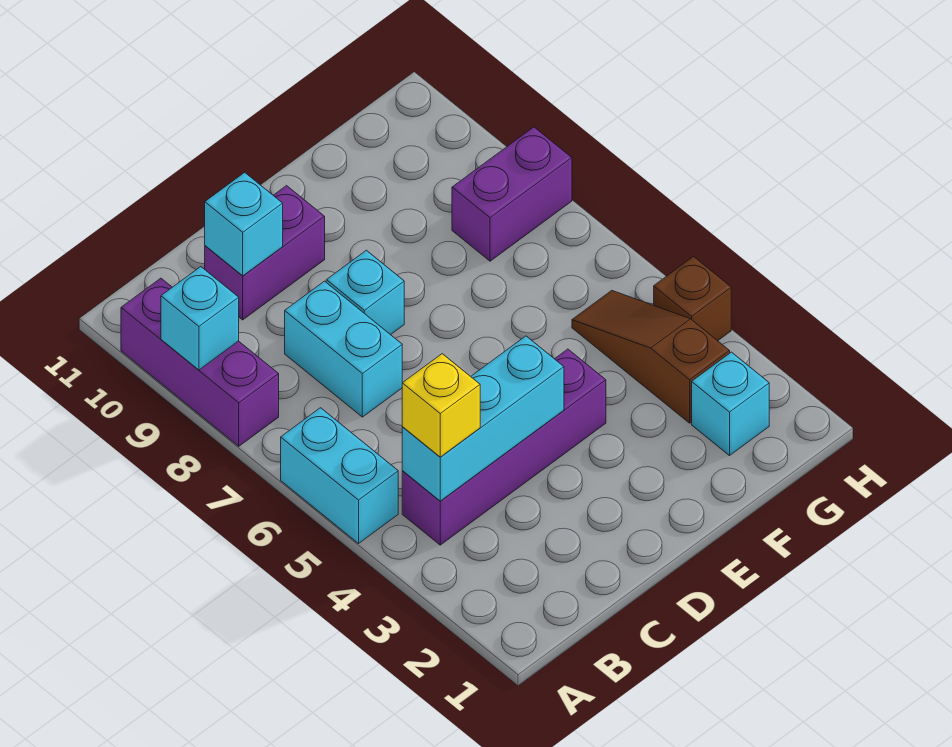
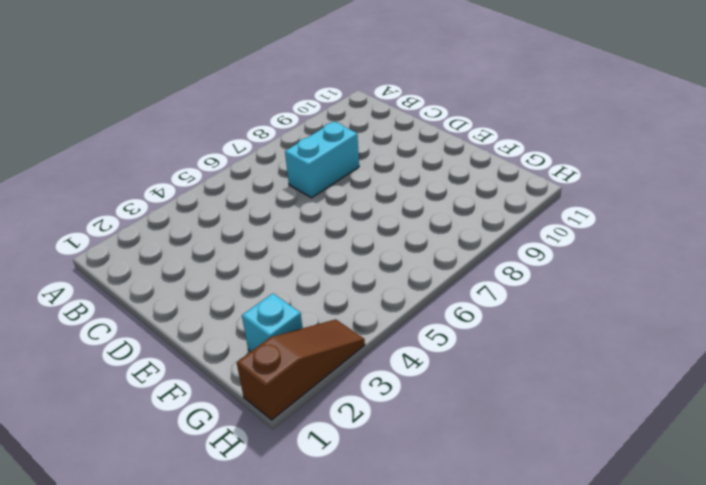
brown 1x3 slope [237,319,365,420] -> brown 1x3 slope moved to [572,290,730,423]
none -> cyan 1x2 brick [281,408,398,543]
none -> purple 1x3 brick [121,278,279,446]
none -> purple 1x4 brick [402,349,606,545]

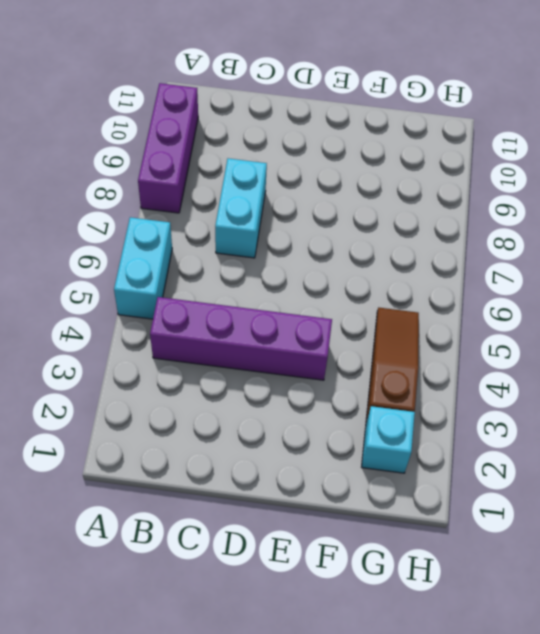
none -> purple 1x2 brick [205,186,325,320]
none -> cyan 1x1 brick [326,250,404,335]
none -> purple 1x2 brick [452,127,572,261]

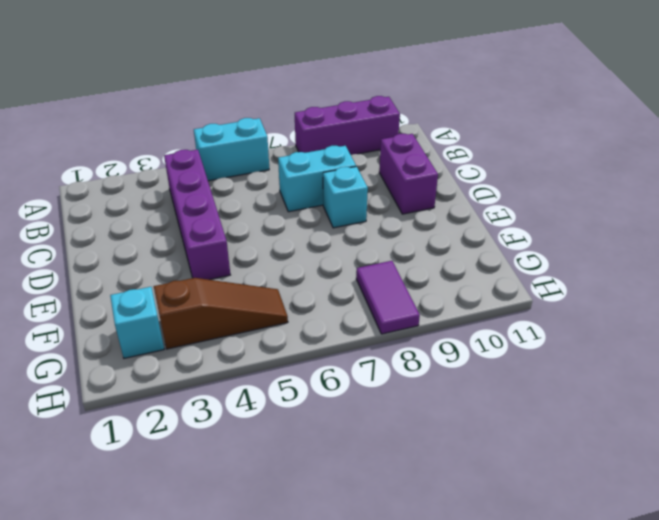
purple 1x2 tile [356,261,420,334] -> purple 1x2 brick [452,127,572,261]
none -> brown 1x1 brick [654,257,731,341]
none -> cyan 1x1 brick [161,267,239,370]
none -> cyan 1x3 brick [402,336,564,501]

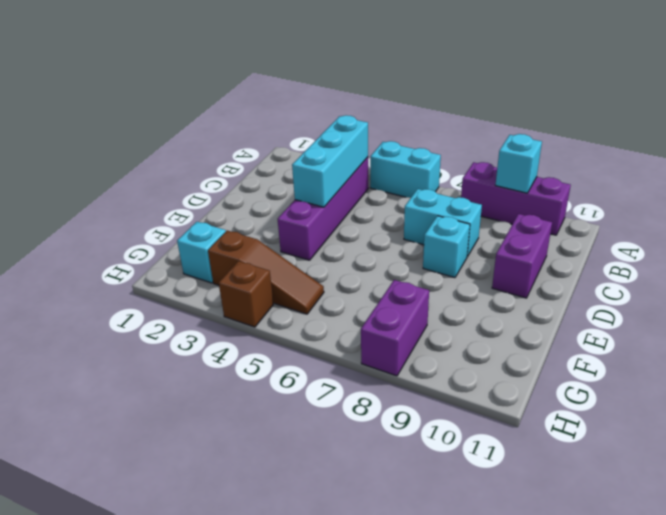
none -> cyan 1x1 brick [205,172,283,276]
none -> yellow 1x1 brick [402,354,480,457]

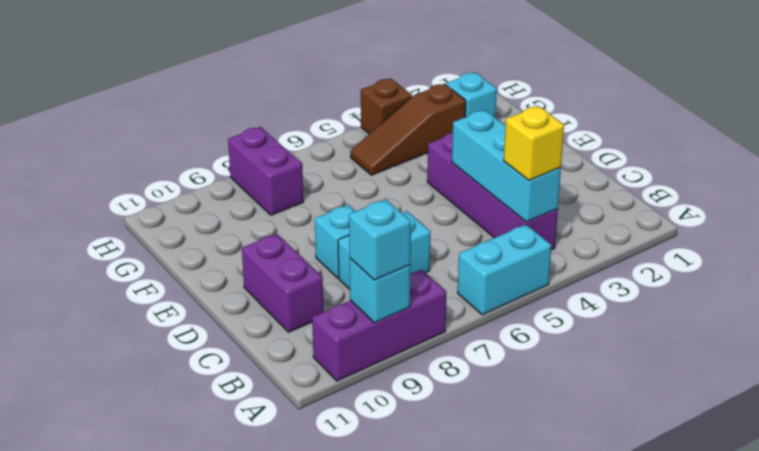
cyan 1x1 brick [349,199,411,280] -> cyan 1x1 brick moved to [205,172,283,276]

